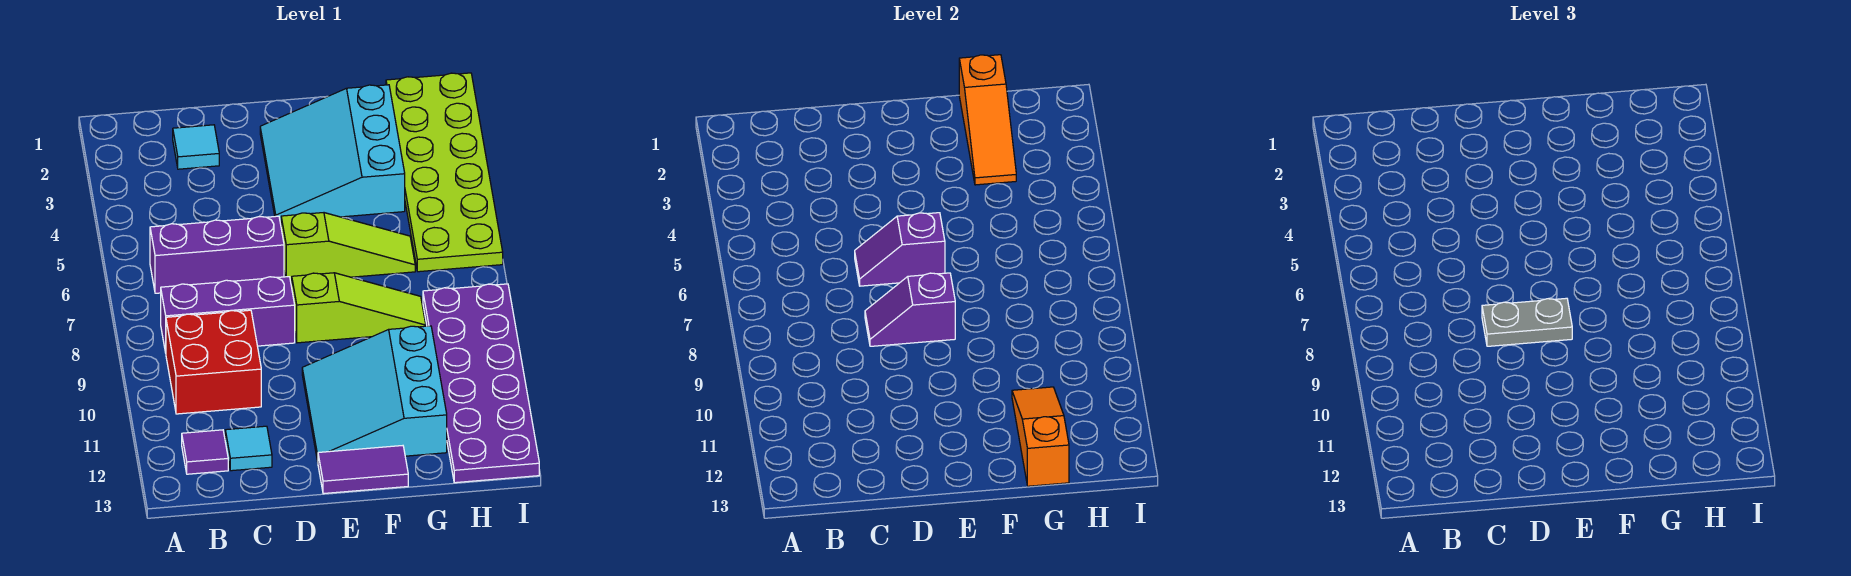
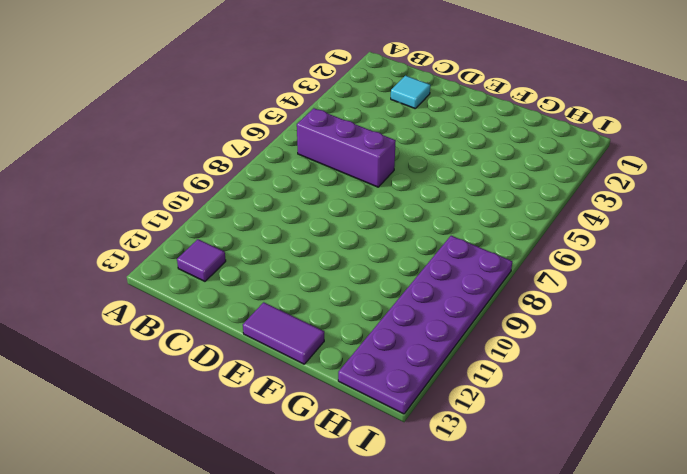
none -> purple 1x3 brick [161,277,295,353]
none -> red 2x2 brick [166,310,261,414]
none -> cyan 1x1 tile [225,426,272,471]

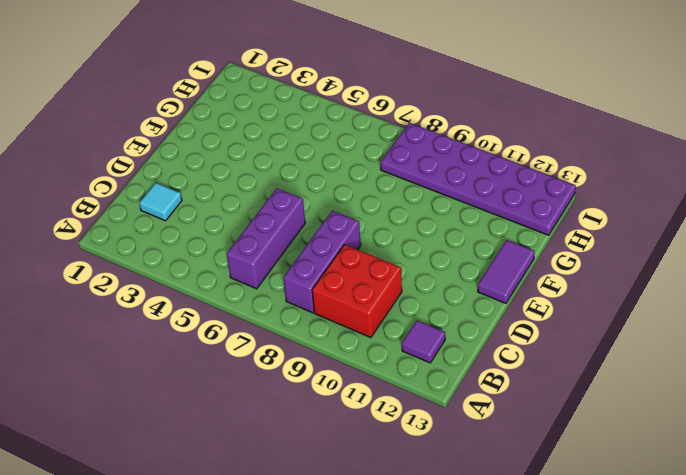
none -> cyan 1x1 tile [225,426,272,471]
none -> cyan 3x3 slope [260,85,405,222]
none -> lime 1x3 slope [281,213,415,282]

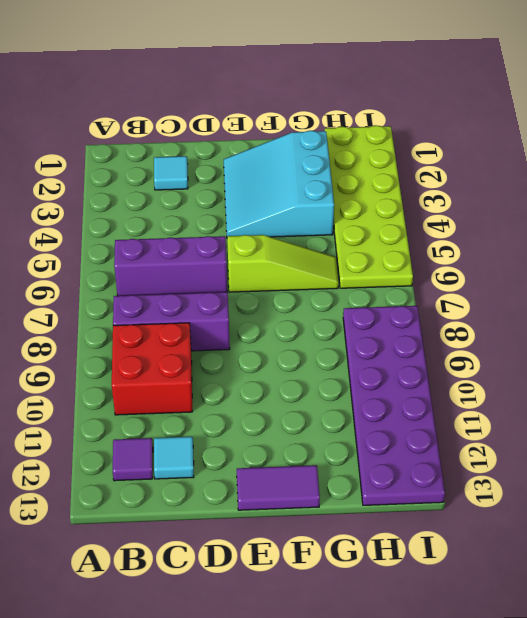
none -> lime 1x3 slope [292,273,426,343]
none -> cyan 3x3 slope [302,326,447,461]
none -> purple 1x2 slope [855,213,945,286]

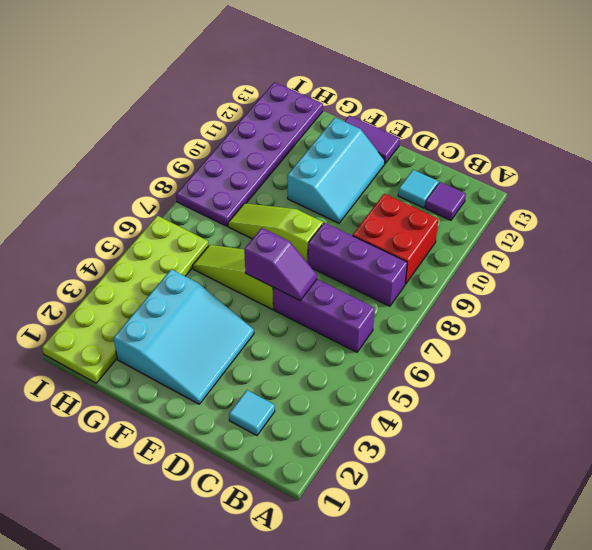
cyan 2x3 slope [287,118,385,223] -> cyan 3x3 slope [302,326,447,461]
none -> purple 1x2 slope [865,273,955,346]
none -> orange 1x3 slope [959,55,1016,185]
none -> orange 1x3 slope [1012,387,1069,486]

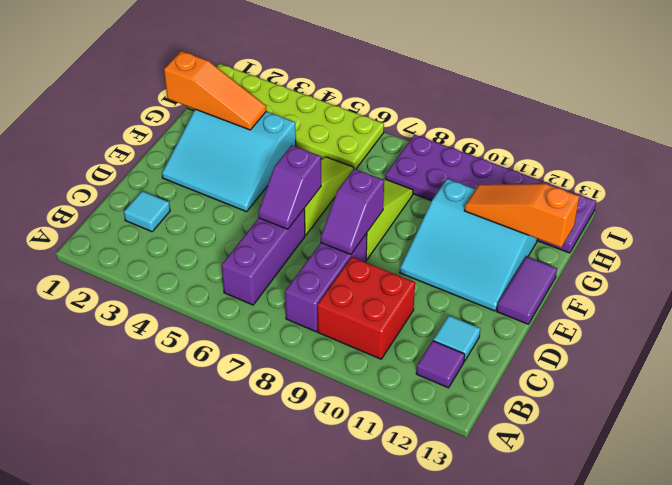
none -> grey 1x2 plate [1482,298,1572,346]

